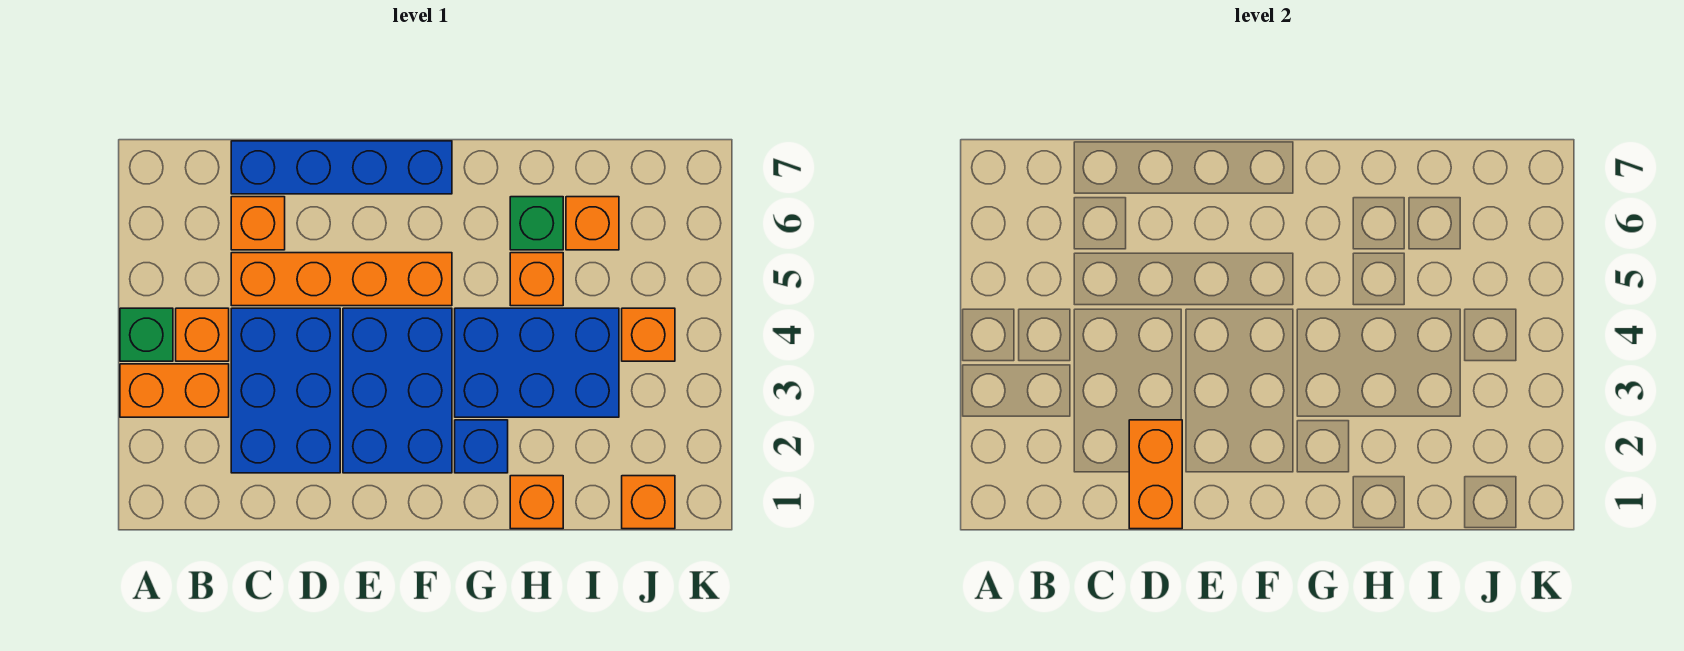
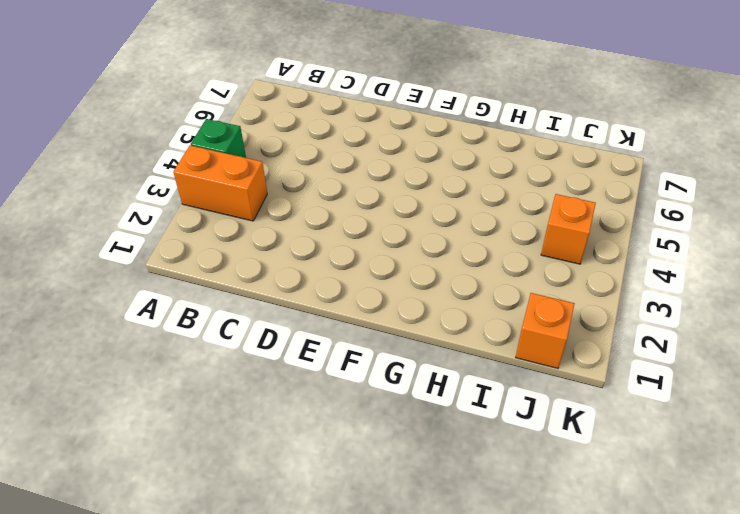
none -> orange 1x1 brick [176,308,229,361]
none -> blue 2x3 brick [231,308,340,473]
none -> orange 1x4 brick [231,253,452,306]

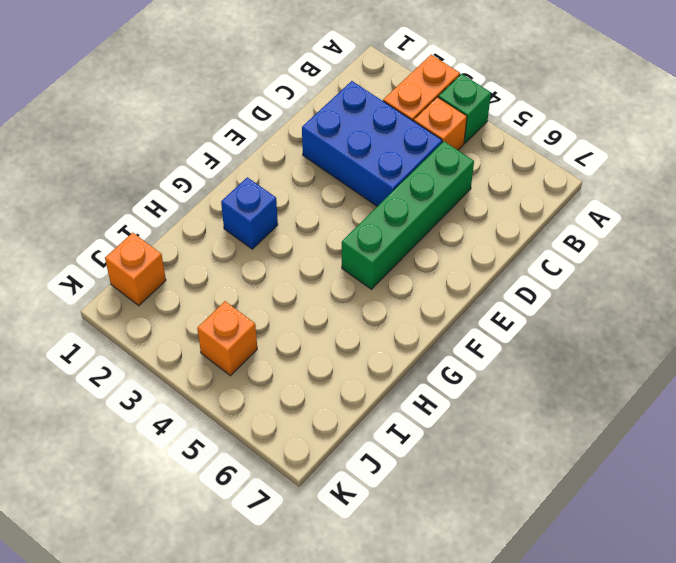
green 1x4 brick [342,141,474,289] -> orange 1x4 brick [231,253,452,306]
none -> orange 1x1 brick [231,197,285,250]
none -> blue 1x4 brick [231,141,452,194]
none -> blue 2x3 brick [343,308,452,473]

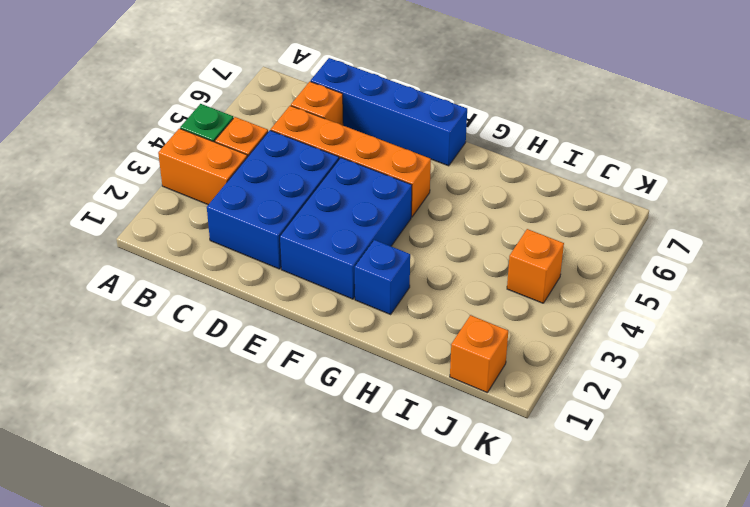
none -> blue 2x3 brick [455,308,619,417]
none -> orange 1x1 brick [510,476,563,529]
none -> orange 1x1 brick [510,253,563,306]

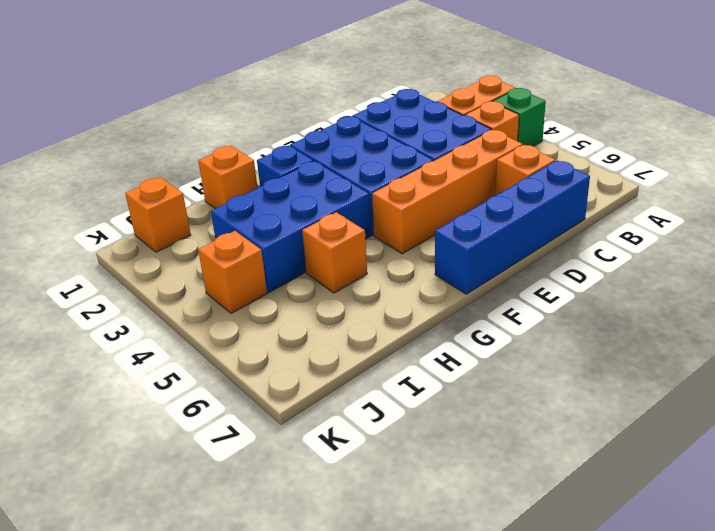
none -> green 1x1 brick [510,197,563,250]
none -> orange 1x1 brick [566,197,619,250]
none -> orange 1x2 brick [1129,420,1182,529]

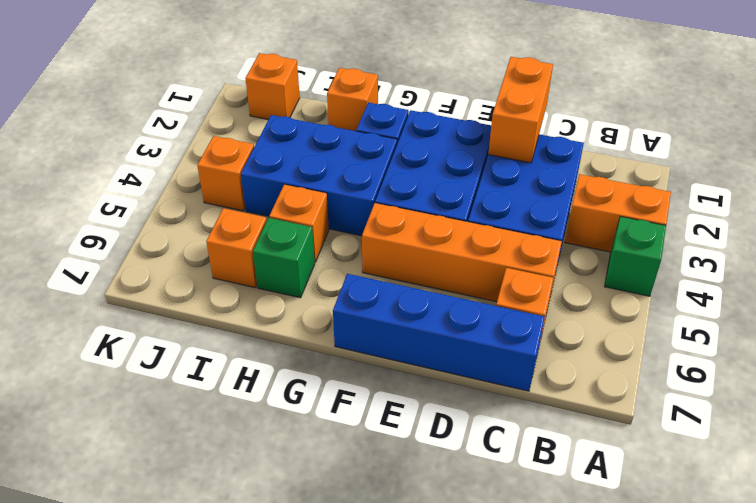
none -> orange 1x1 brick [176,308,229,361]

